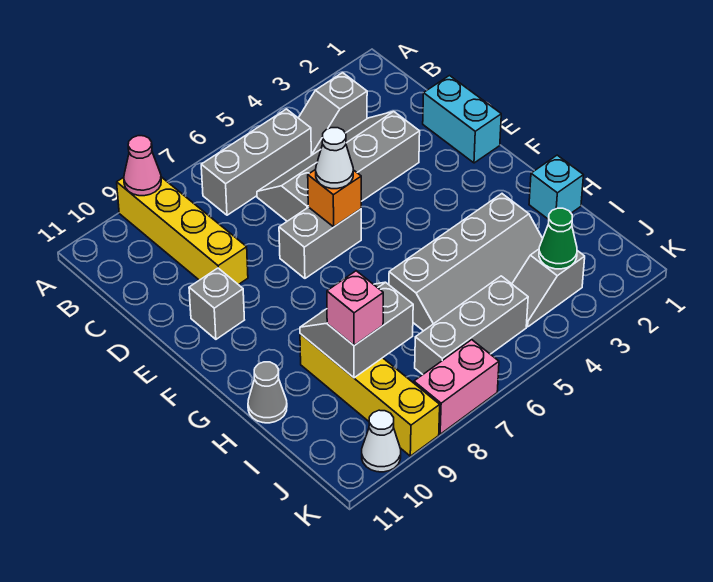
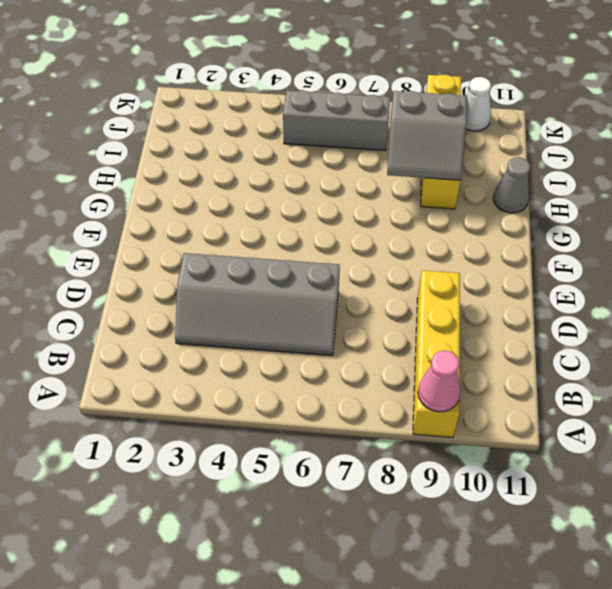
none -> grey 1x2 slope [299,73,367,155]
none -> grey 1x3 brick [201,109,311,215]
none -> cyan 1x2 brick [423,76,501,163]

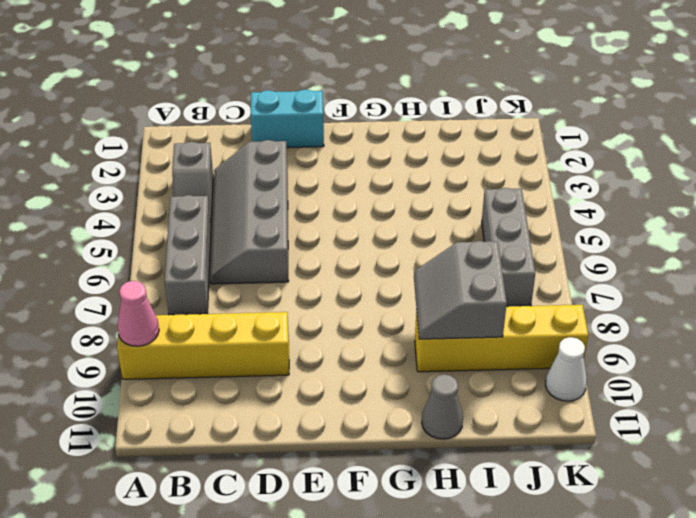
none -> grey 1x2 brick [279,207,361,278]
none -> grey 1x1 brick [189,268,244,339]
none -> cyan 1x1 brick [529,155,583,220]

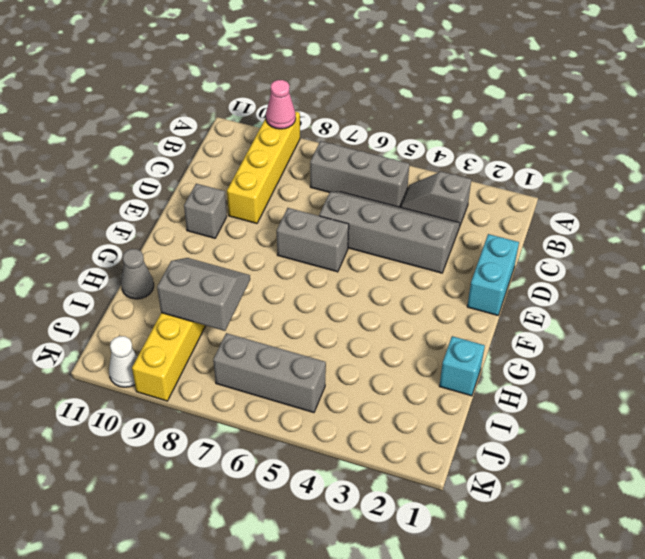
none -> grey 2x4 slope [389,194,543,331]
none -> grey 1x2 slope [512,249,585,327]
none -> pink 1x2 brick [414,340,499,434]

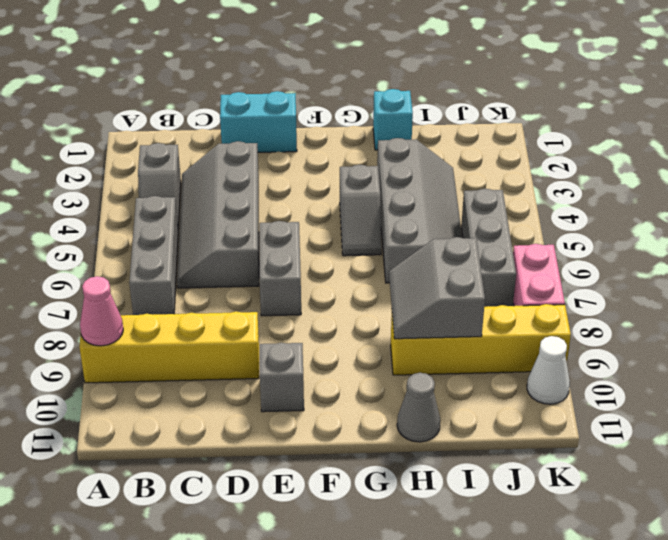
grey 1x2 slope [340,165,382,256] -> grey 1x2 slope moved to [512,249,585,327]
none -> orange 1x1 brick [308,169,361,227]
none -> green 1x1 cone [539,208,577,269]
none -> white 1x1 cone [316,128,353,189]

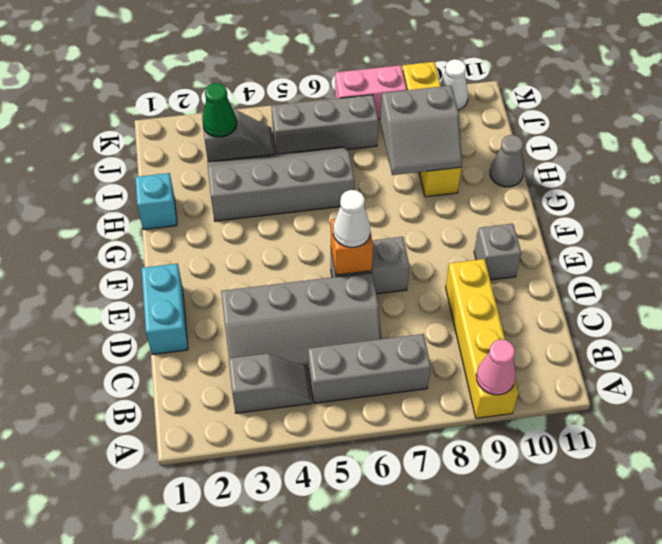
none -> pink 1x1 brick [327,271,383,346]

